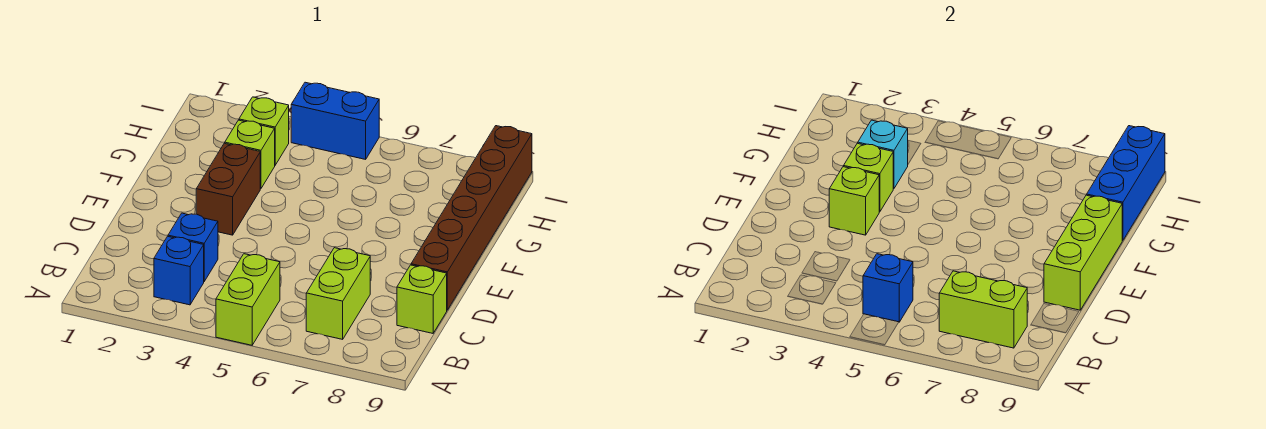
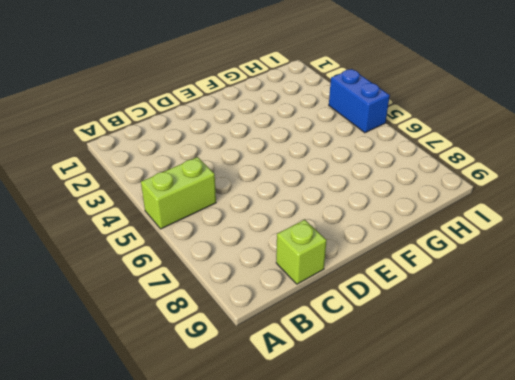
none -> blue 1x1 brick [154,236,204,305]
none -> lime 1x2 brick [306,248,370,339]
none -> blue 1x1 brick [168,213,218,281]

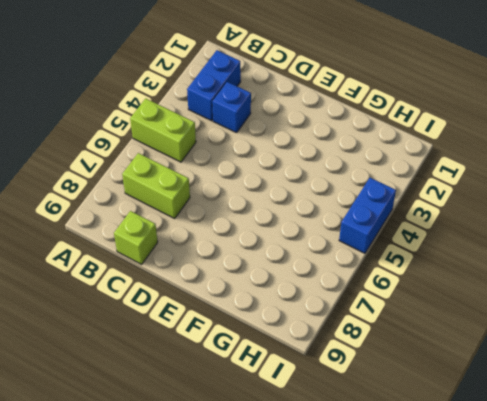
blue 1x2 brick [187,50,241,121] -> blue 1x1 brick [154,236,204,305]
none -> brown 1x6 brick [411,126,532,310]
none -> brown 1x2 brick [196,143,260,235]
none -> lime 1x1 brick [225,120,275,189]

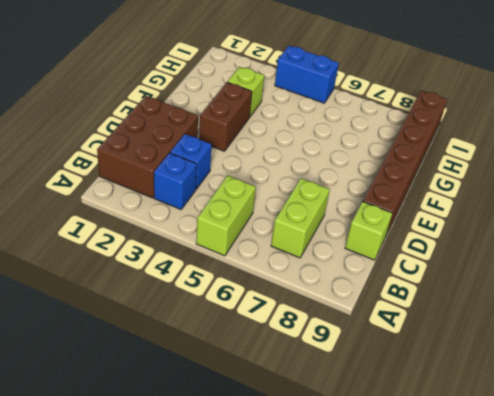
brown 2x3 brick [97,96,198,198] -> none
none -> lime 1x1 brick [239,97,289,165]
none -> blue 1x1 brick [863,254,913,322]
none -> lime 1x2 brick [939,271,1027,348]

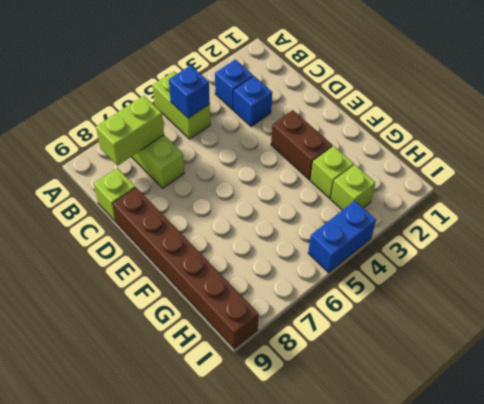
none -> lime 1x3 brick [1044,195,1122,310]
none -> lime 1x1 brick [829,167,879,235]
none -> lime 1x1 brick [844,143,893,212]

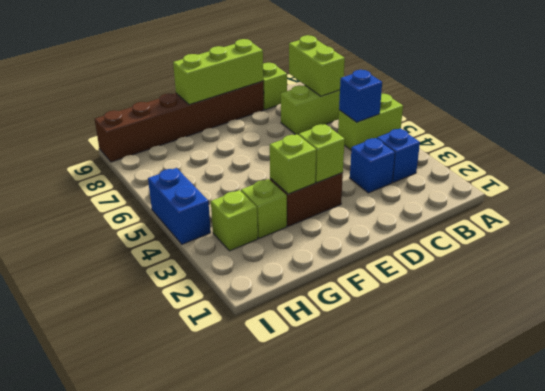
none -> cyan 1x1 brick [858,120,908,189]
none -> blue 1x3 brick [1087,126,1165,241]

